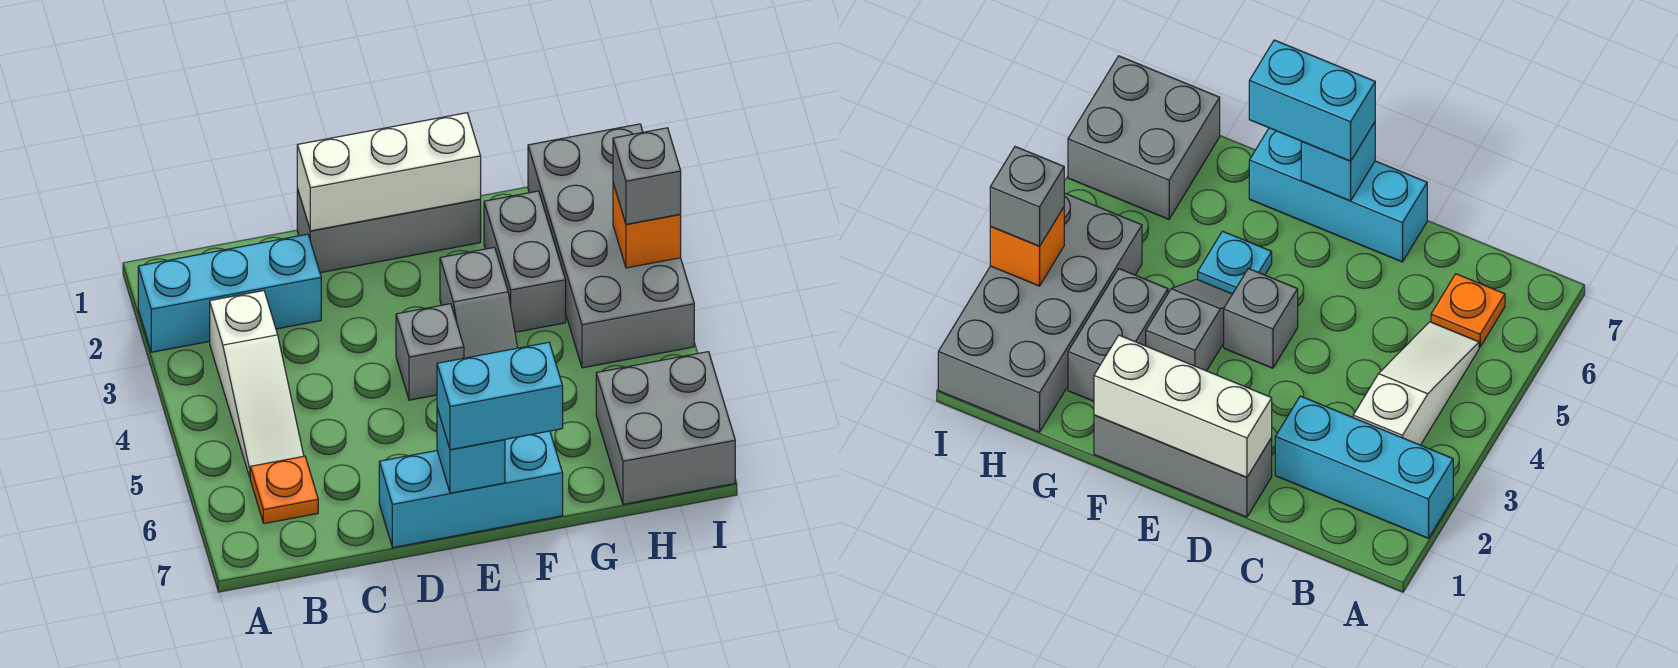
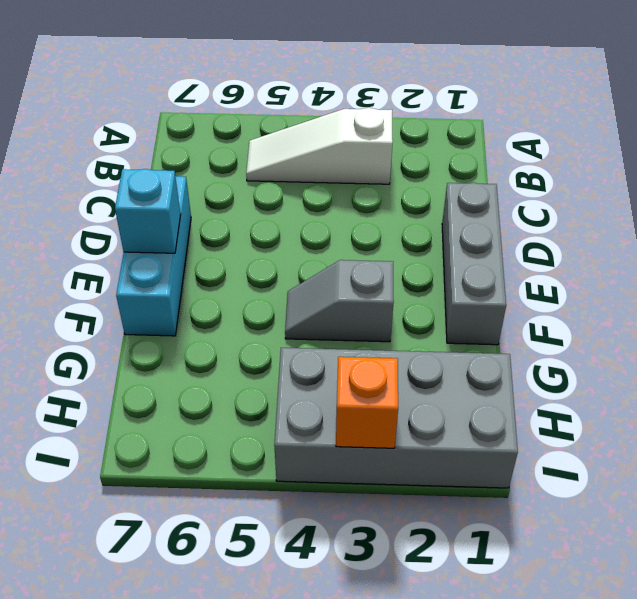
none -> cyan 1x3 brick [138,234,321,352]
none -> orange 1x1 plate [250,456,318,524]
none -> grey 1x1 brick [396,304,464,400]

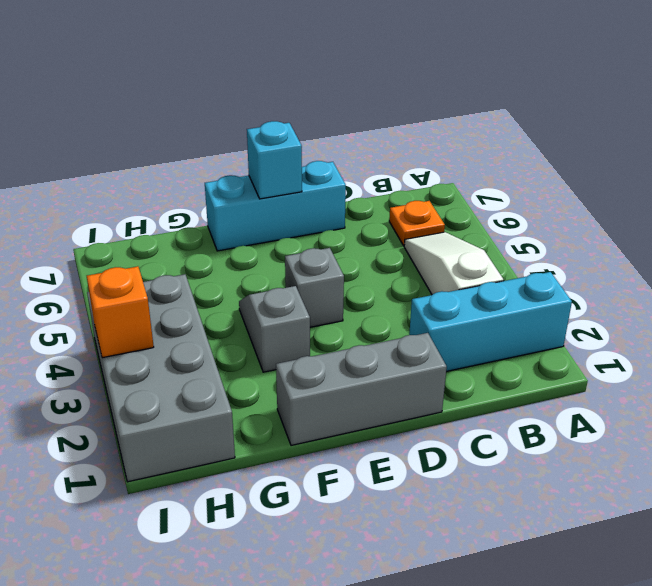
none -> cyan 1x1 plate [1198,231,1272,294]
none -> grey 1x2 brick [484,191,566,332]
none -> grey 2x2 brick [596,352,735,504]

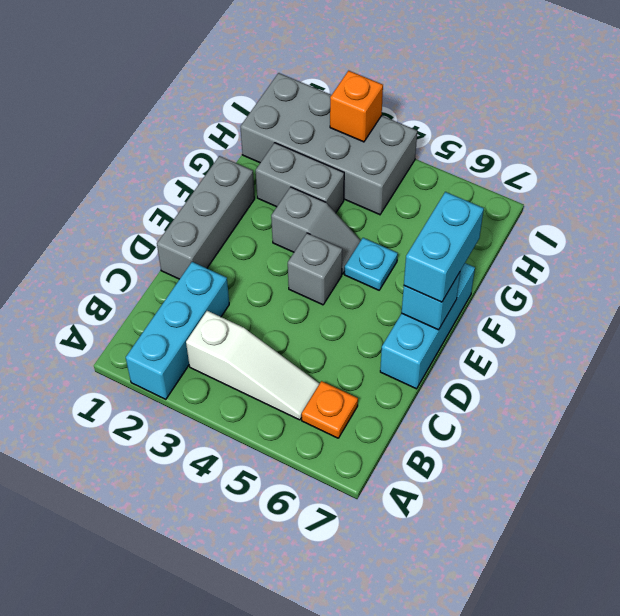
none -> grey 2x2 brick [596,352,735,504]
none -> white 1x3 brick [297,113,481,231]
none -> grey 1x1 brick [613,128,681,224]

